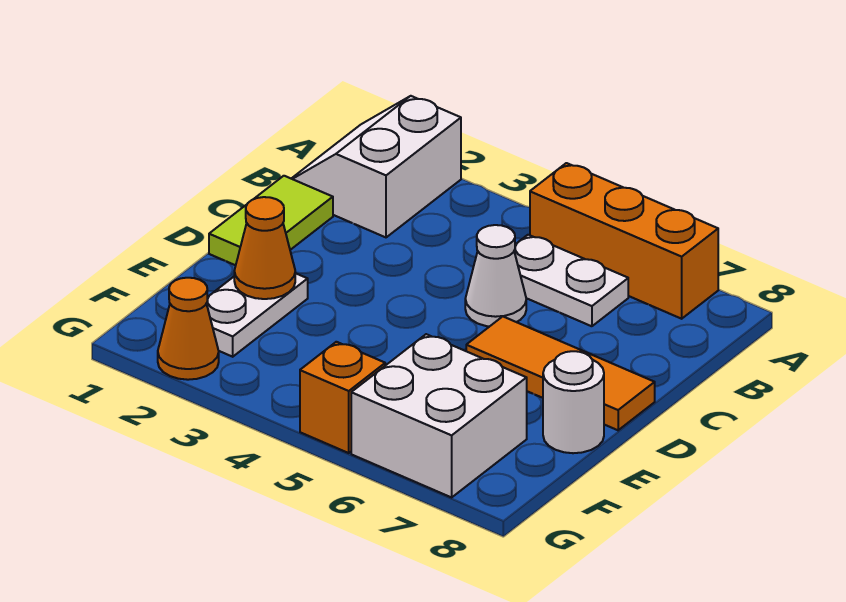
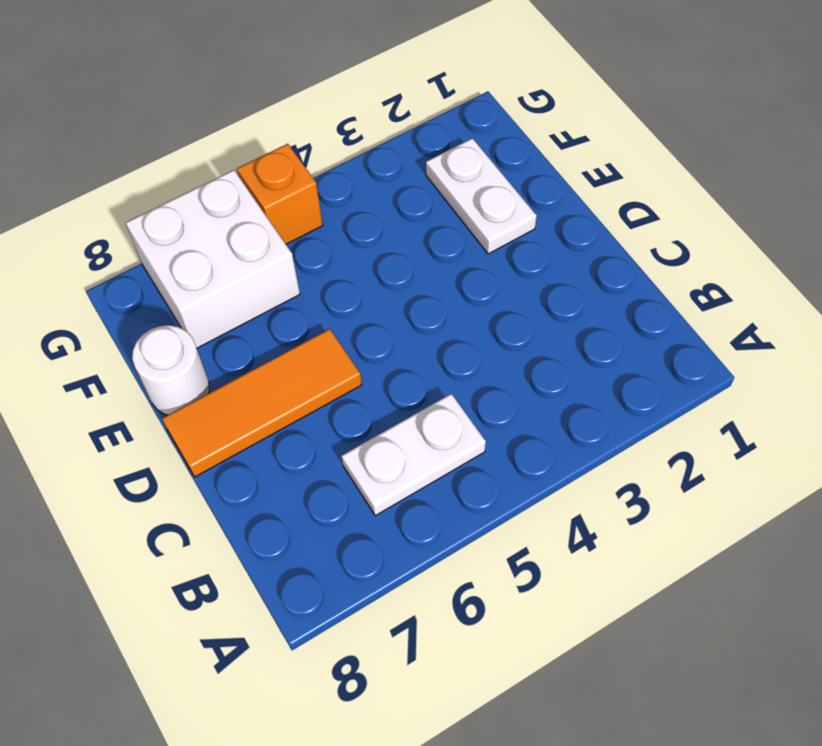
none -> white 2x2 slope [291,96,461,237]
none -> orange 1x3 brick [530,163,718,319]
none -> lime 1x2 tile [209,176,333,265]

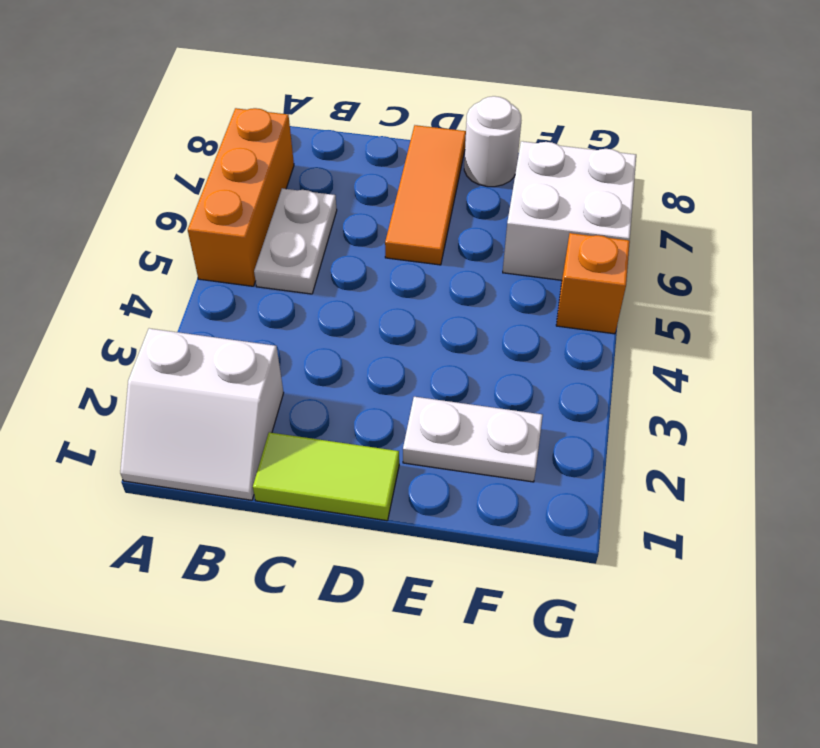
none -> white 1x1 cone [465,225,526,326]
none -> orange 1x1 cone [158,278,219,380]
none -> orange 1x1 cone [234,197,295,299]

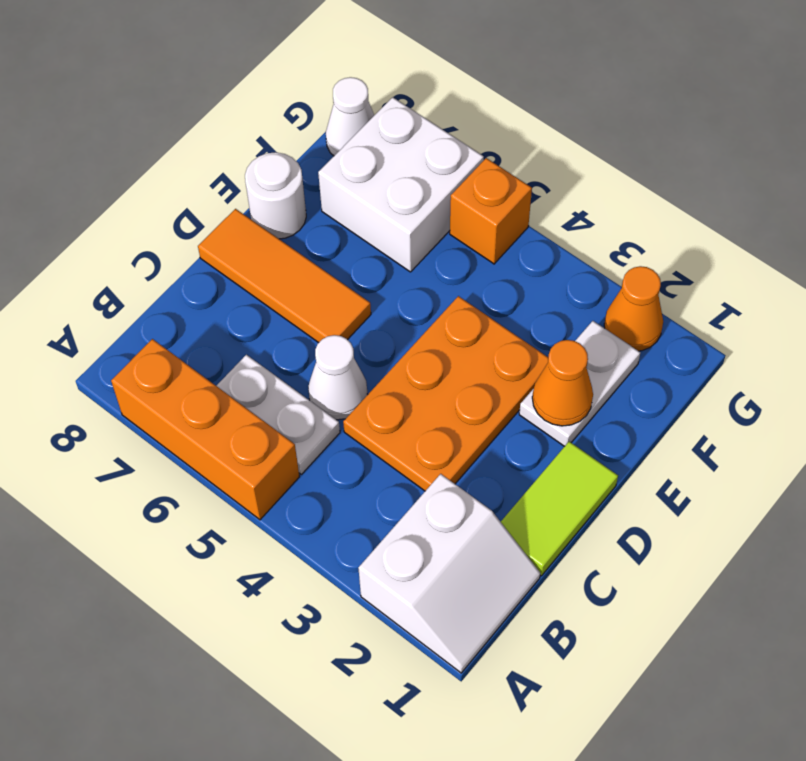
orange 2x3 plate [343,296,548,491] -> none
white 1x1 cone [326,77,374,156] -> none

